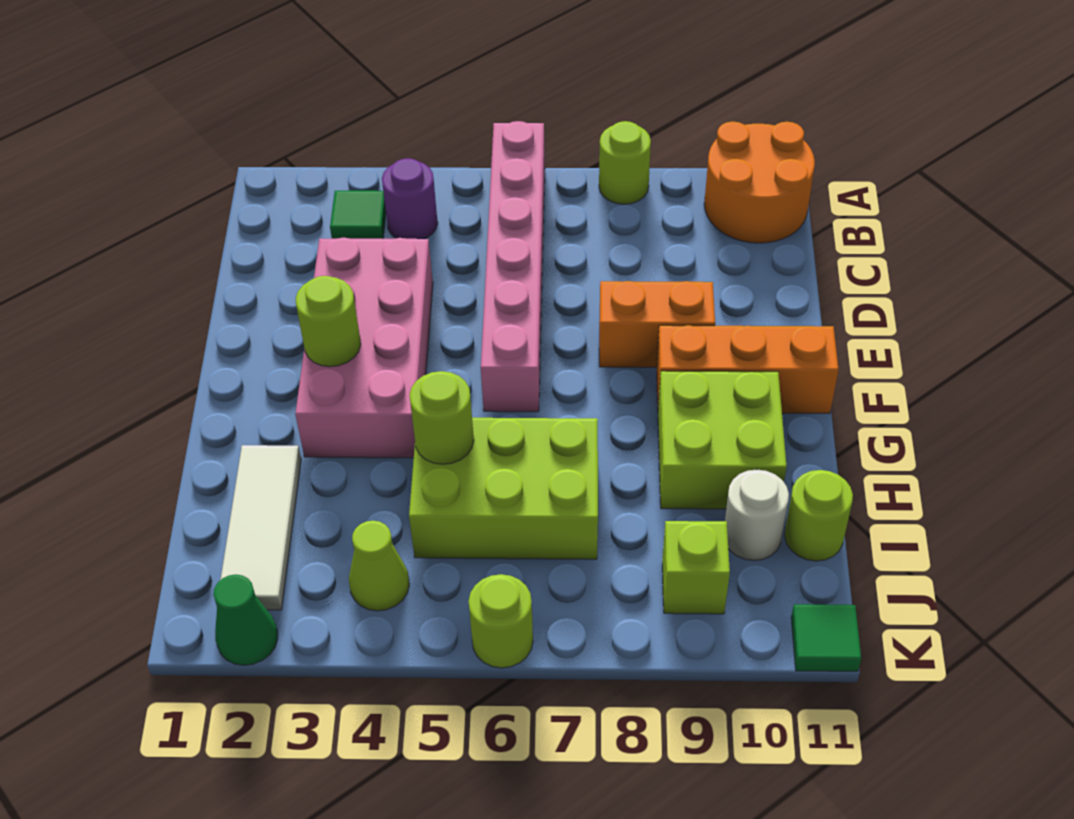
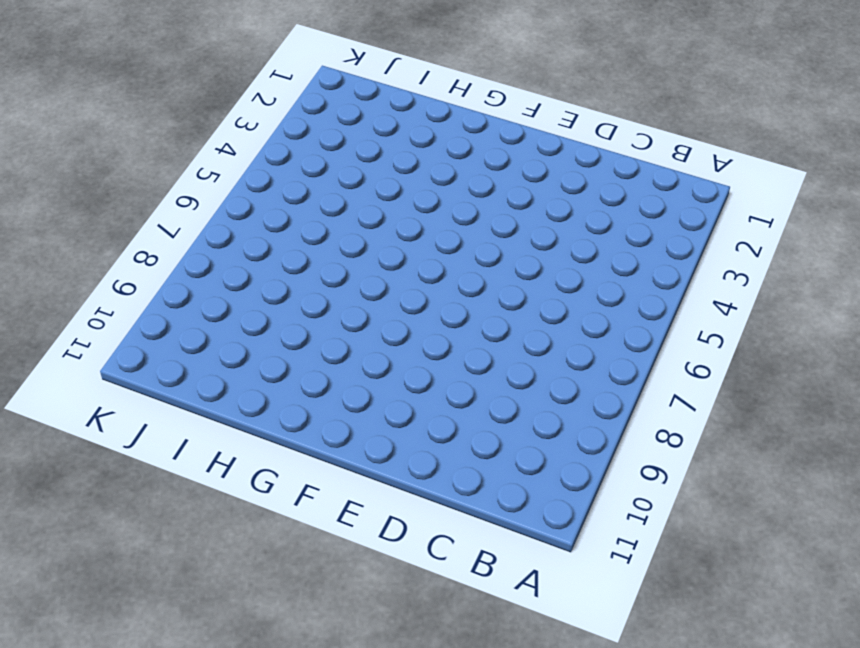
none -> pink 1x6 brick [481,121,545,412]
none -> lime 1x1 round brick [599,121,651,204]
none -> orange 2x2 round brick [704,122,815,243]

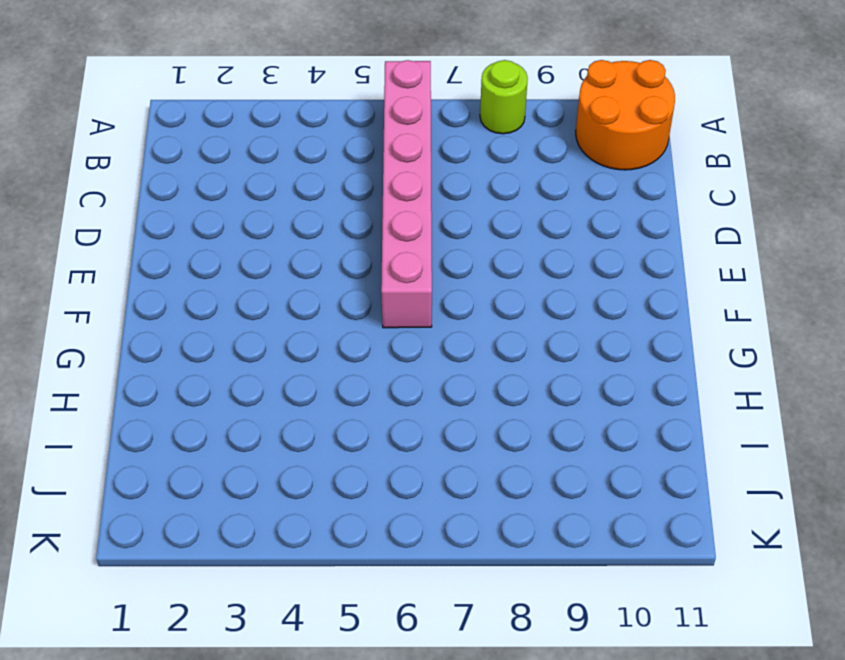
none -> green 1x1 tile [330,191,386,239]
none -> purple 1x1 round brick [382,158,438,239]
none -> pink 2x4 brick [295,238,433,458]

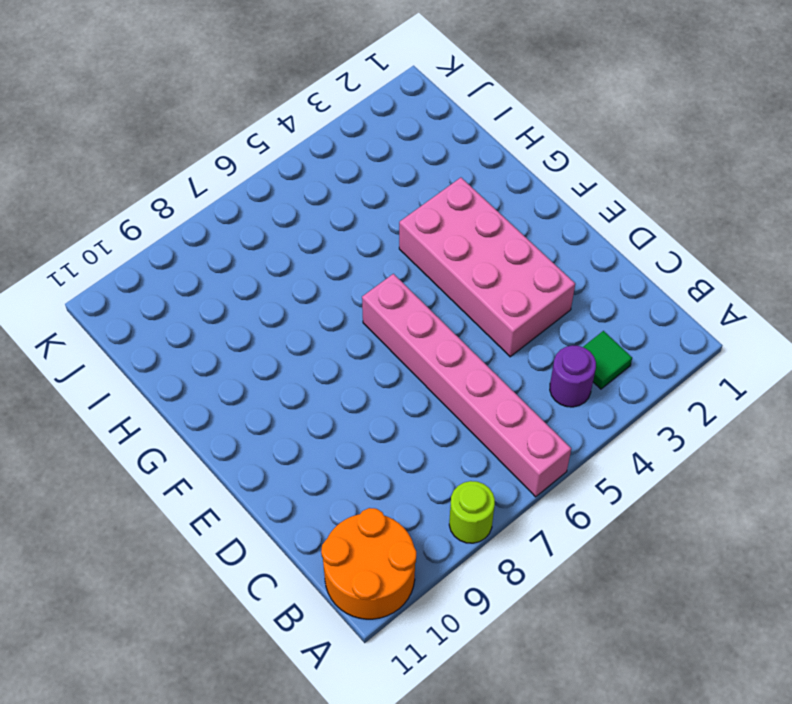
none -> orange 1x2 brick [599,281,715,367]
none -> orange 1x3 brick [657,325,839,414]
none -> lime 2x2 brick [658,371,787,509]

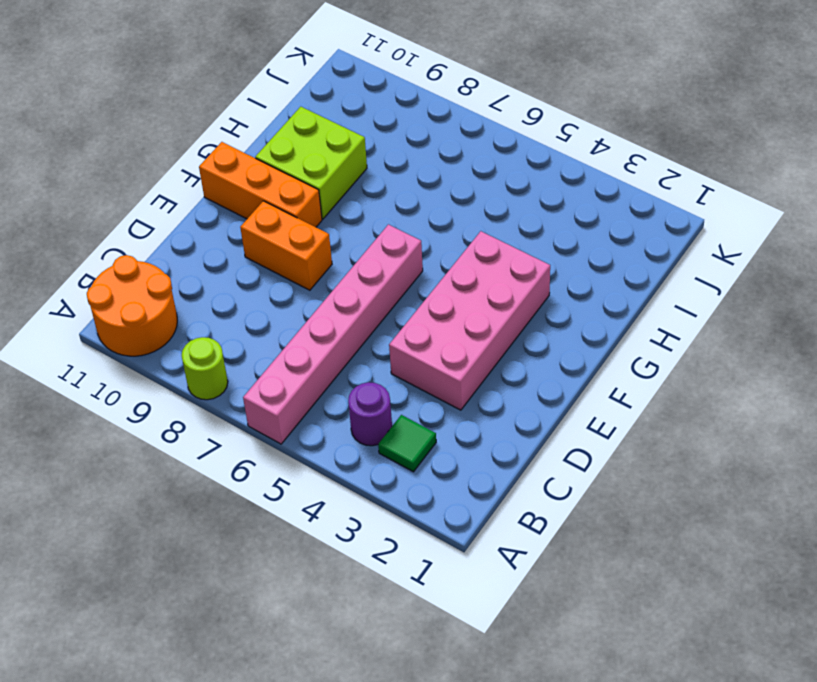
none -> white 1x3 tile [220,445,301,610]
none -> lime 2x3 brick [409,418,598,559]
none -> white 1x1 round brick [725,469,789,560]

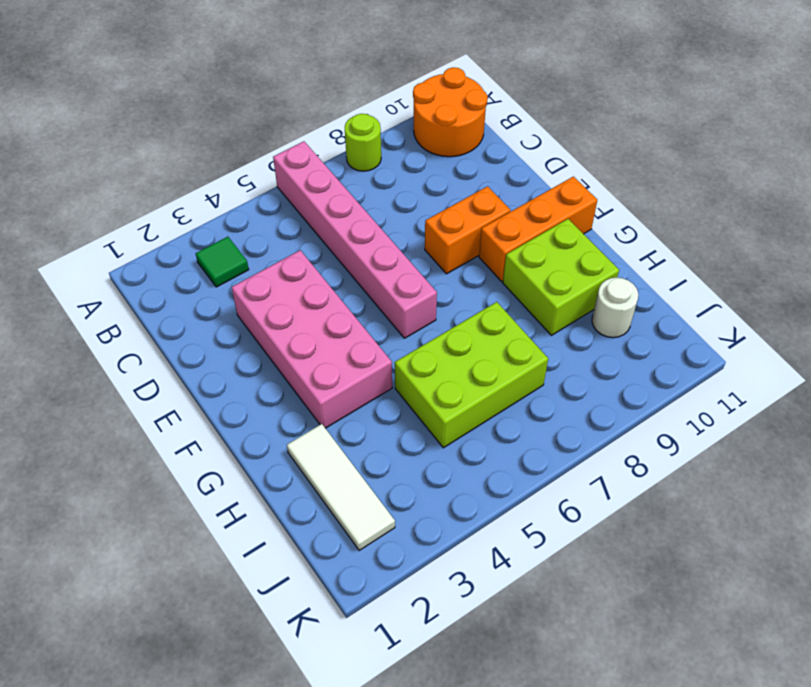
none -> purple 1x1 round brick [382,158,438,239]
none -> lime 1x1 round brick [785,470,853,561]
none -> lime 1x1 cone [349,521,409,611]

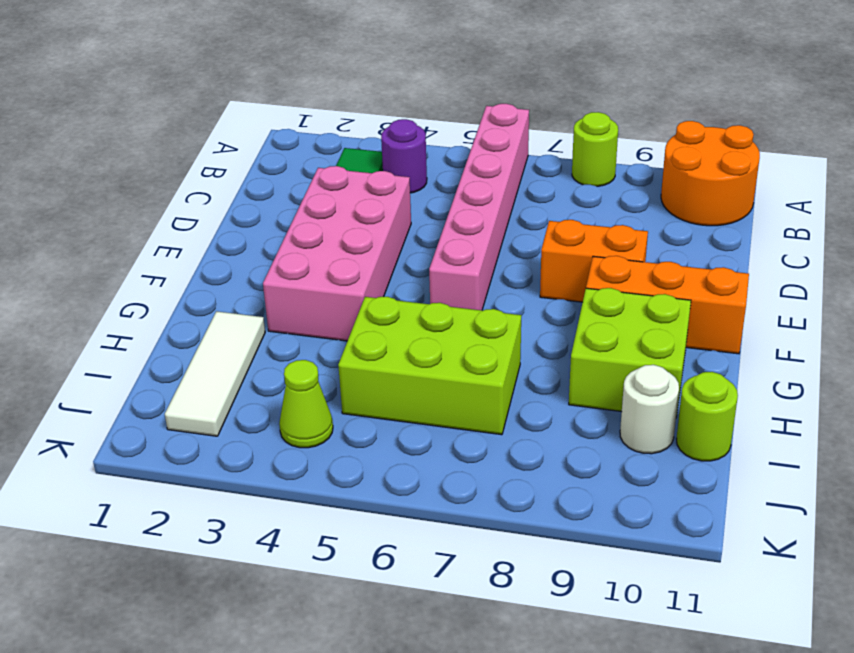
none -> lime 1x1 brick [662,521,730,614]
none -> green 1x1 cone [213,575,278,665]
none -> lime 1x1 round brick [469,574,533,668]

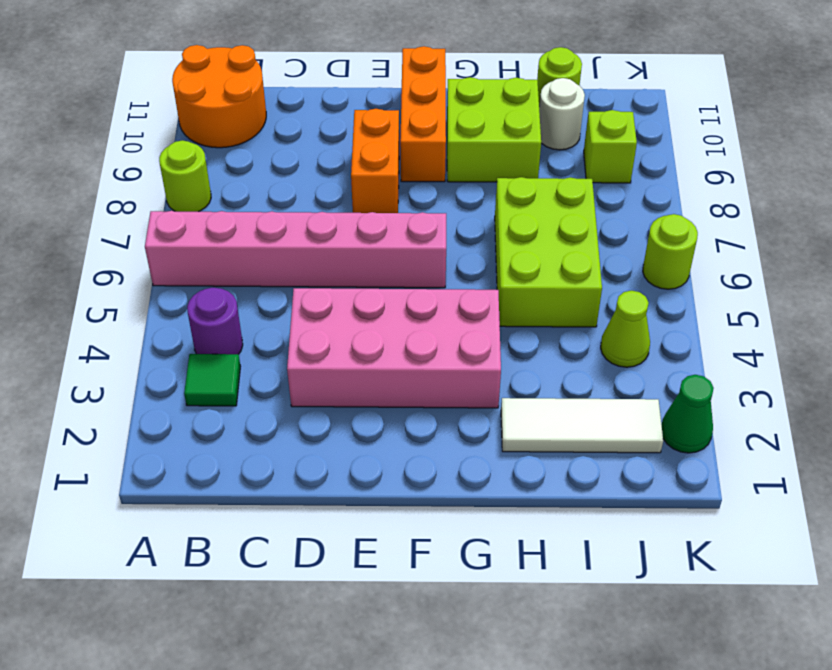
none -> green 1x1 tile [791,604,861,671]
none -> lime 1x1 round brick [296,276,361,367]
none -> lime 1x1 round brick [409,371,474,464]

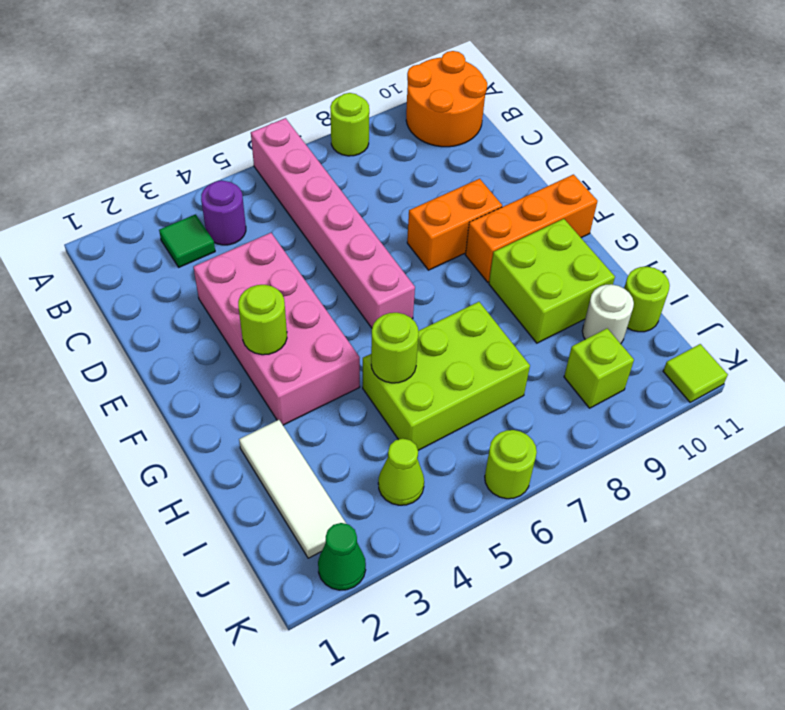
lime 1x1 tile [663,344,728,402] -> green 1x1 tile [791,604,861,671]

